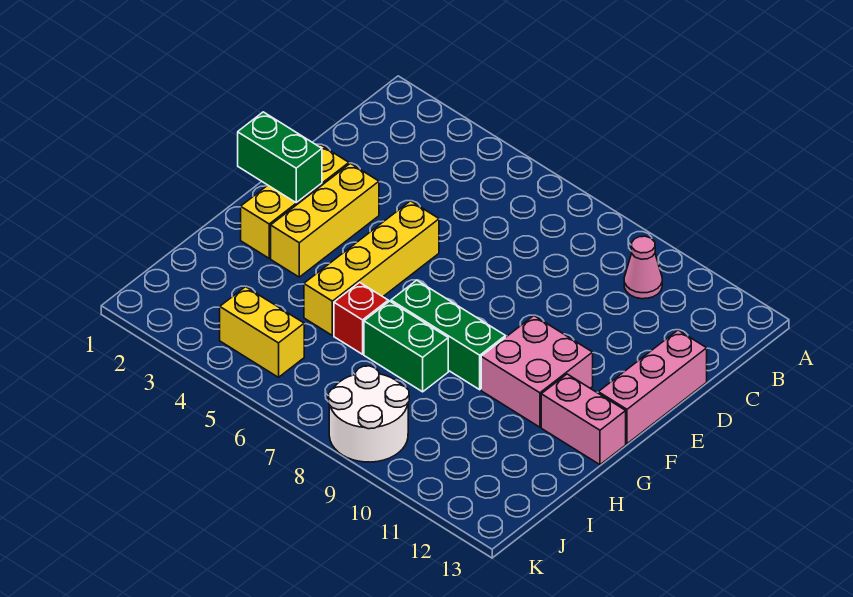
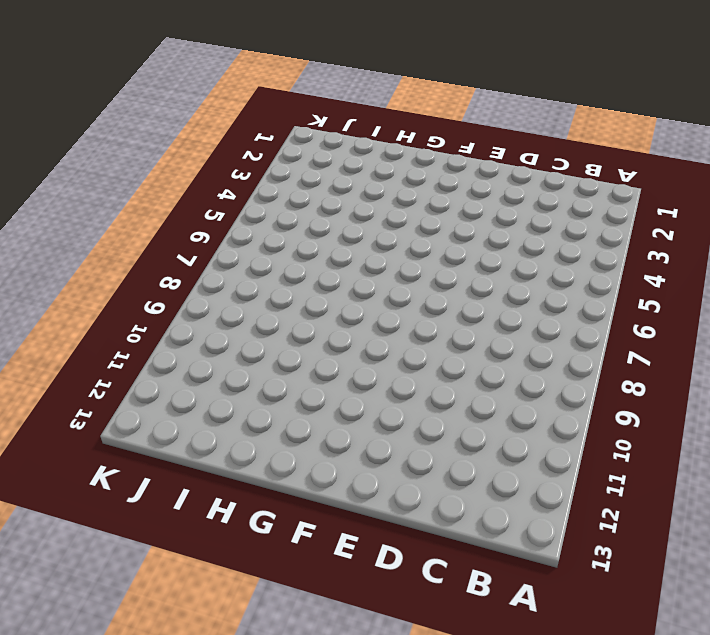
none -> pink 1x1 cone [624,236,662,299]
none -> pink 1x3 brick [598,330,707,444]
none -> yellow 1x3 brick [241,145,349,258]

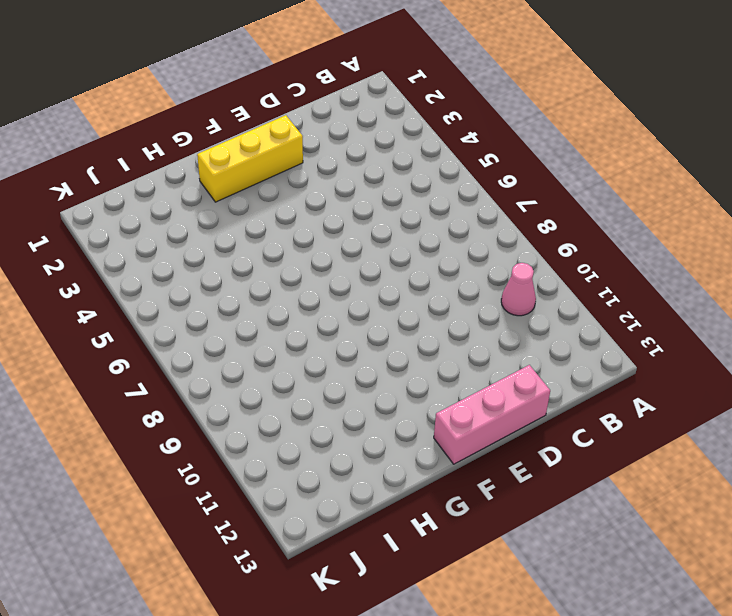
none -> yellow 1x3 brick [271,163,379,277]
none -> yellow 1x4 brick [304,201,439,336]
none -> pink 2x2 brick [481,316,593,427]

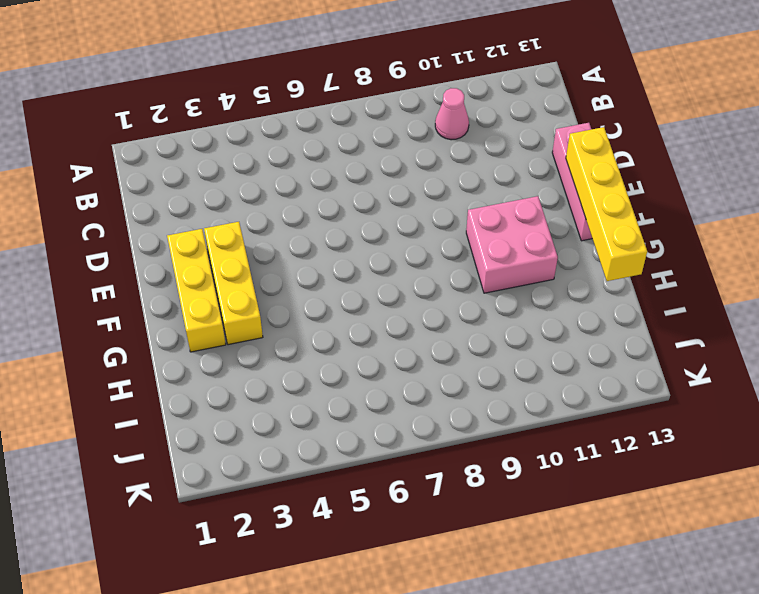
yellow 1x4 brick [566,127,647,281] -> yellow 1x4 brick moved to [304,201,439,336]
none -> green 1x3 brick [391,280,505,390]
none -> pink 1x2 brick [541,374,626,465]
none -> red 1x1 brick [334,282,388,354]

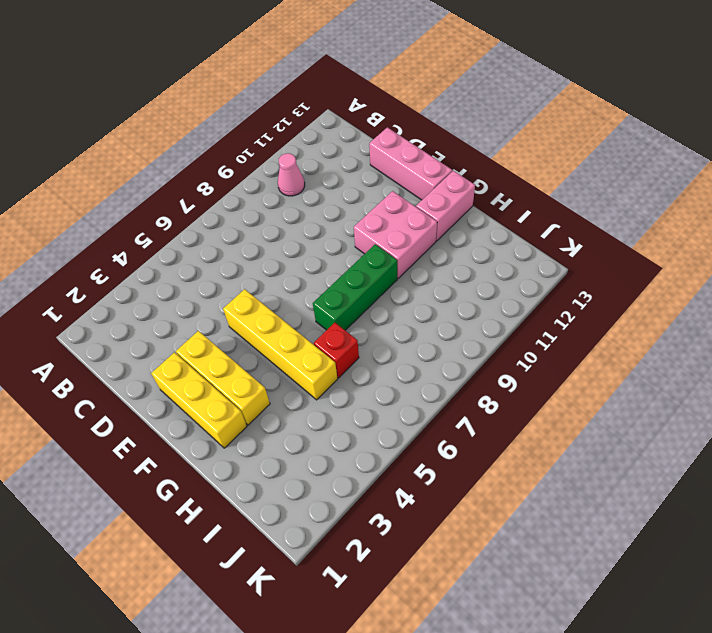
none -> green 1x2 brick [364,301,448,392]
none -> yellow 1x2 brick [220,287,304,377]
none -> white 2x2 round brick [328,366,409,462]

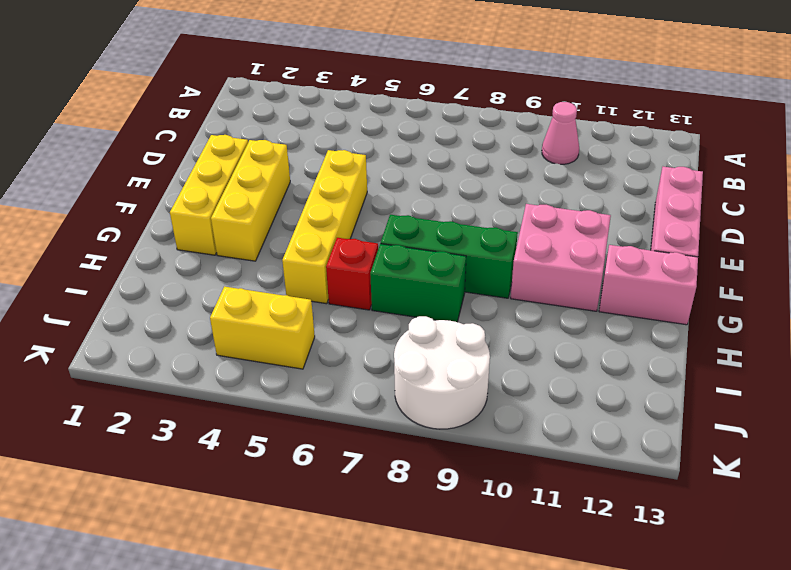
none -> green 1x2 brick [238,112,322,203]

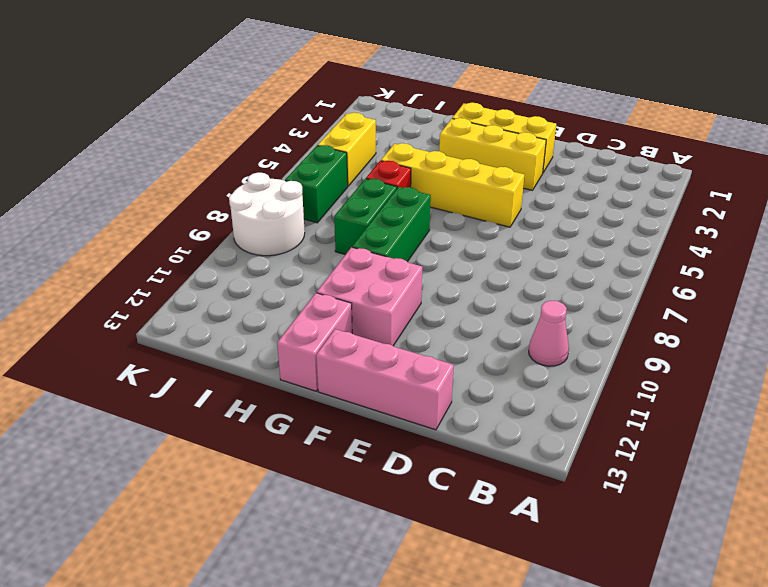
green 1x2 brick [285,145,348,223] -> green 1x2 brick moved to [238,112,322,203]

